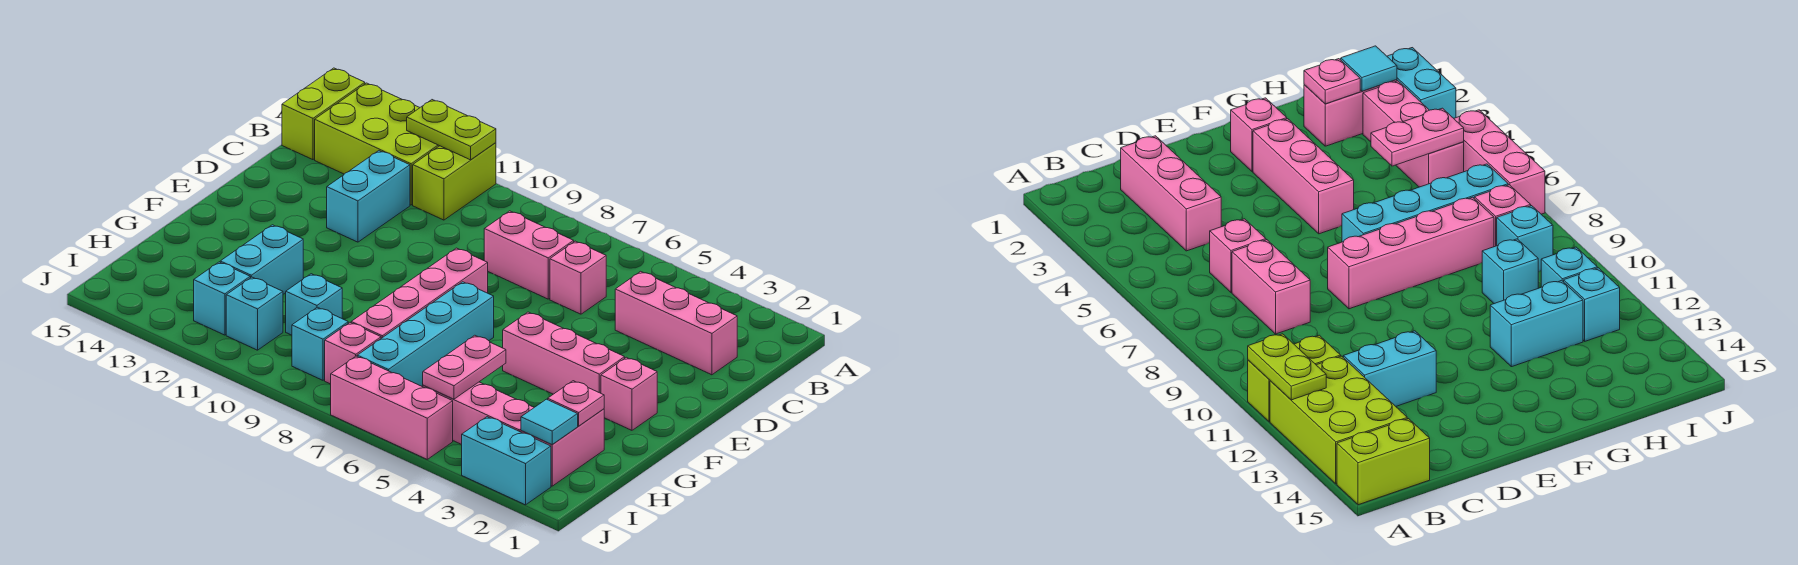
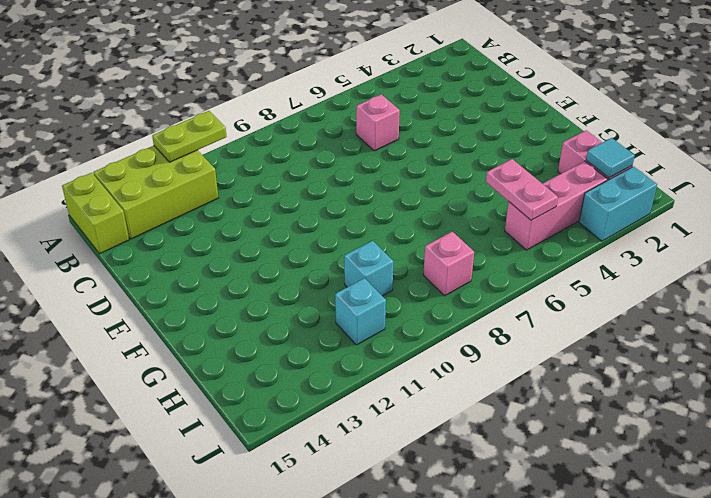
none -> lime 1x2 brick [413,143,496,220]
none -> pink 1x3 brick [615,271,737,375]
none -> pink 1x2 brick [484,211,574,299]

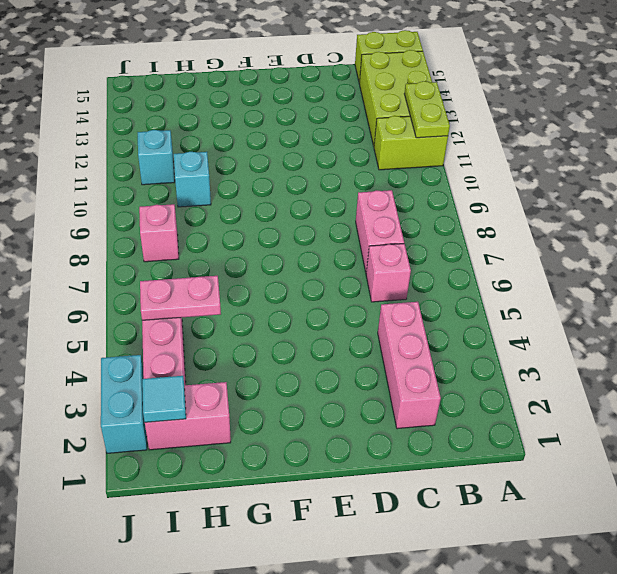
none -> cyan 1x2 brick [327,151,410,242]
none -> pink 1x4 brick [351,248,488,338]
none -> pink 1x1 brick [601,357,657,430]

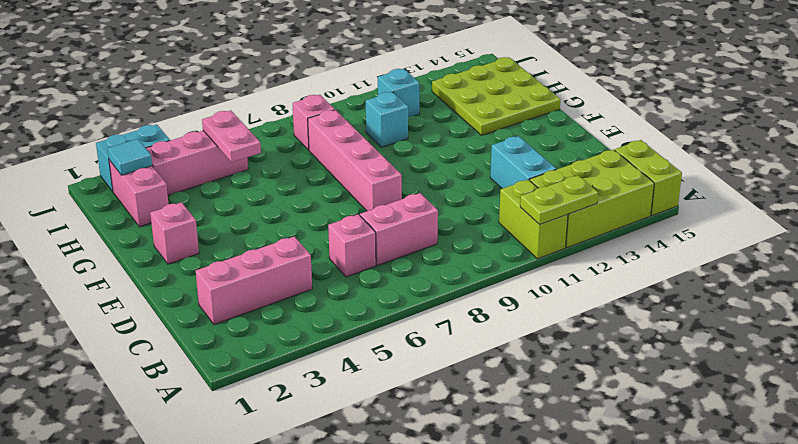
lime 3x3 plate [432,57,561,136] -> none
none -> pink 1x3 brick [503,312,625,394]
none -> cyan 1x4 brick [357,282,494,387]
none -> cyan 1x2 brick [220,225,303,294]

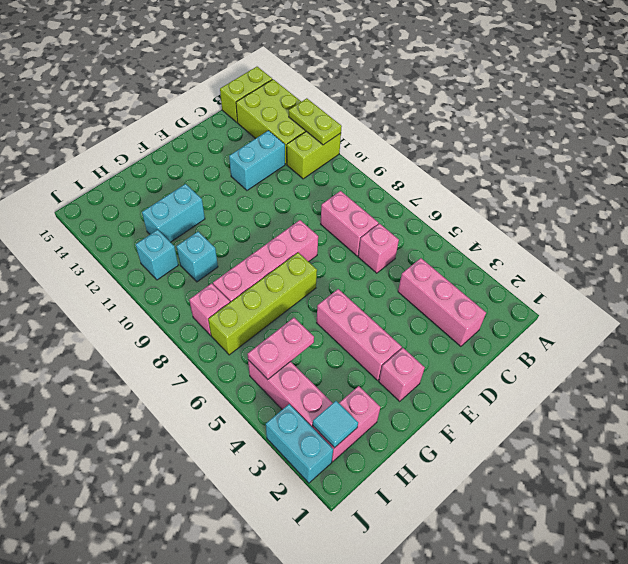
lime 1x4 brick [208,253,317,355] -> cyan 1x4 brick [357,282,494,387]
none -> cyan 1x1 brick [292,307,348,380]
none -> cyan 1x1 brick [194,262,250,335]
none -> pink 1x3 brick [331,356,453,459]

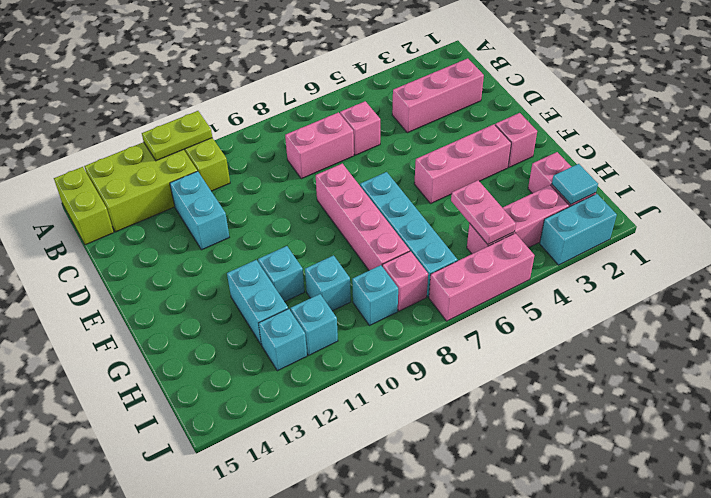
cyan 1x1 brick [258,246,304,302] -> none
none -> pink 1x1 plate [548,381,604,426]

